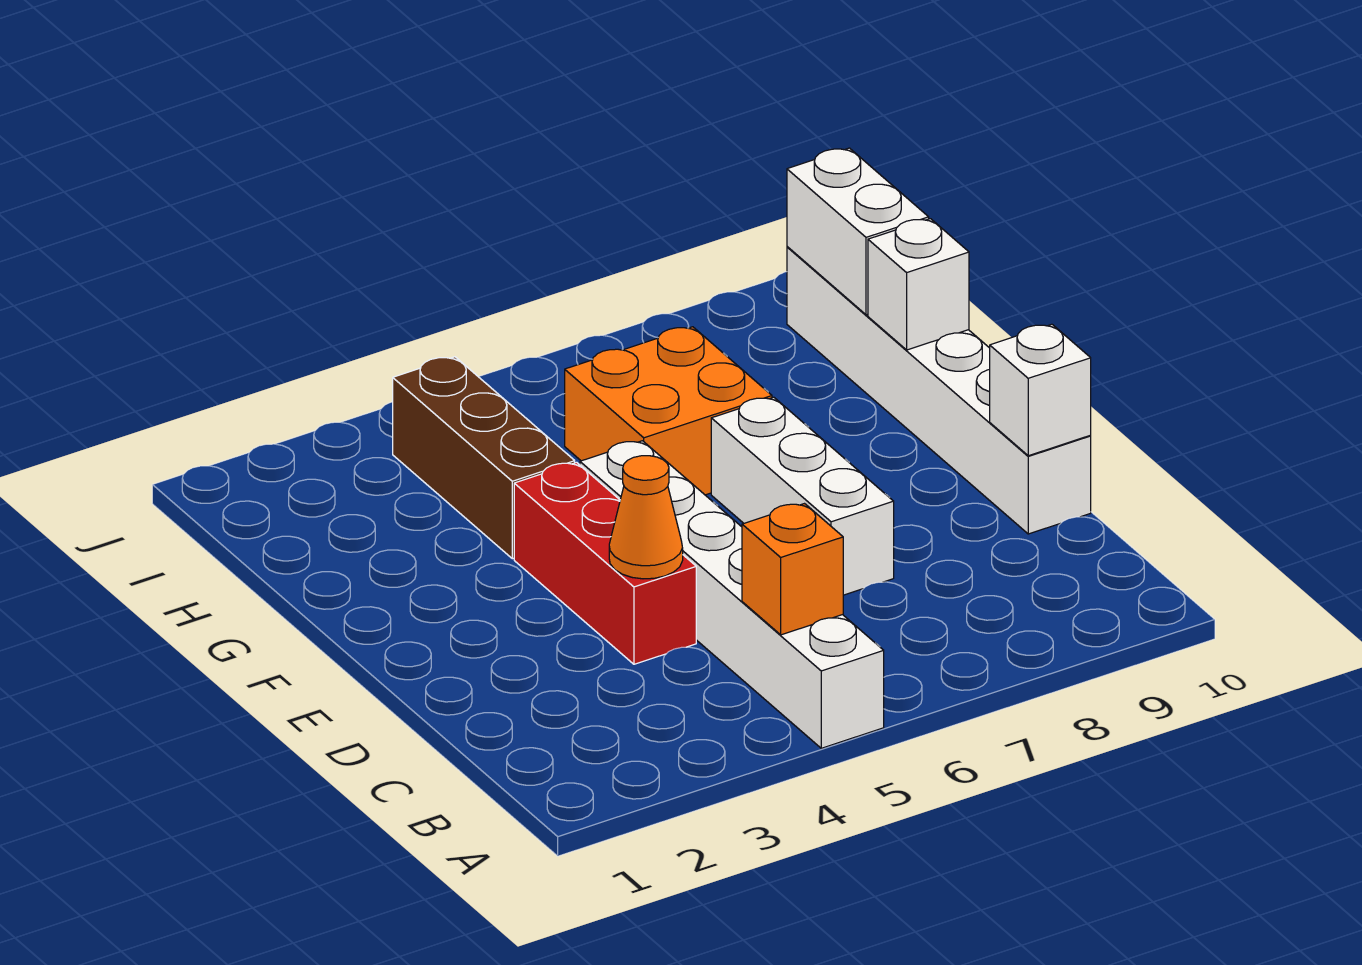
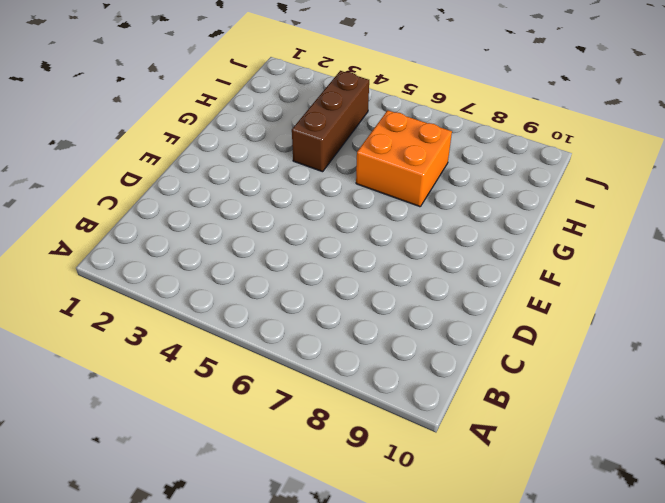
none -> white 1x6 brick [580,441,884,748]
none -> red 1x3 brick [514,462,696,664]

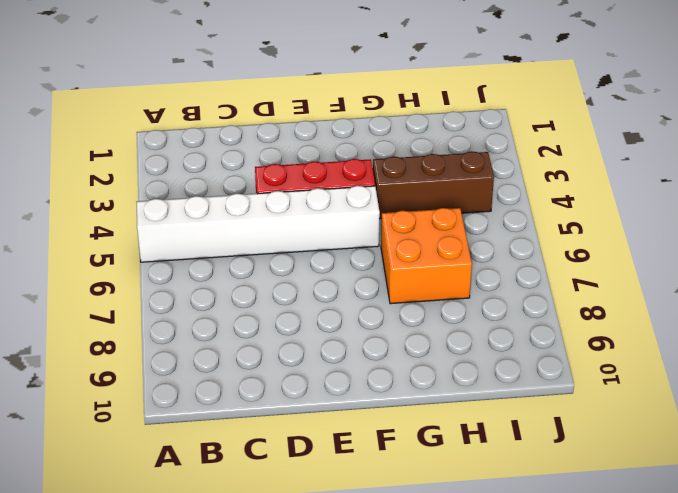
none -> white 1x3 brick [711,397,894,595]
none -> white 1x6 brick [787,247,1091,534]

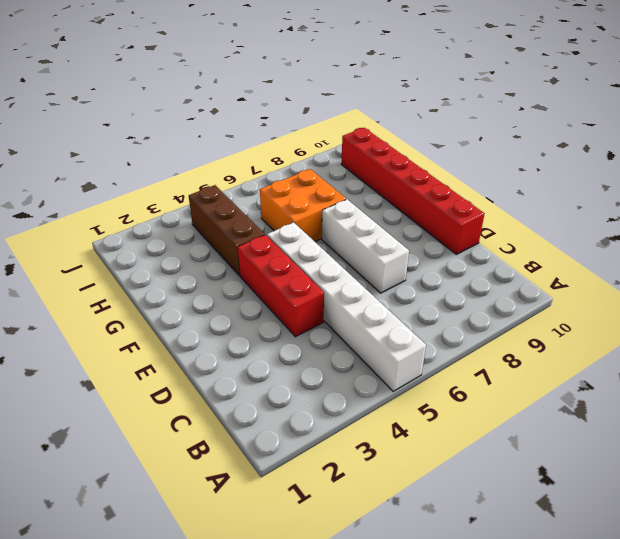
red 1x6 brick [341,128,484,254] -> white 1x6 brick [787,247,1091,534]
none -> orange 1x1 brick [742,504,843,635]
none -> orange 1x1 cone [609,456,683,579]

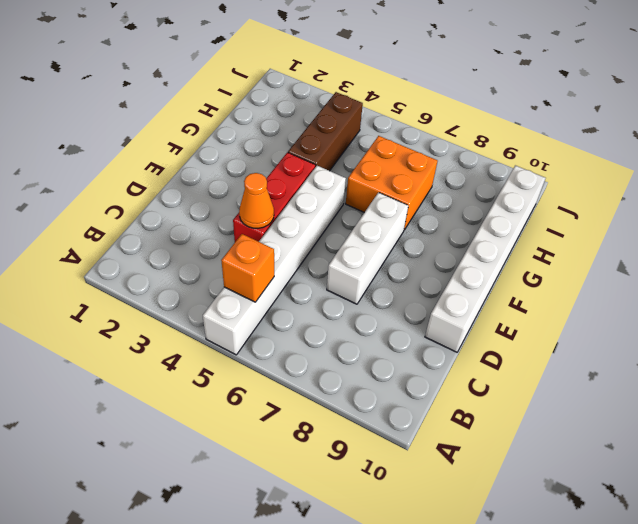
none -> white 1x1 brick [990,324,1091,456]
none -> white 1x1 brick [868,219,969,350]

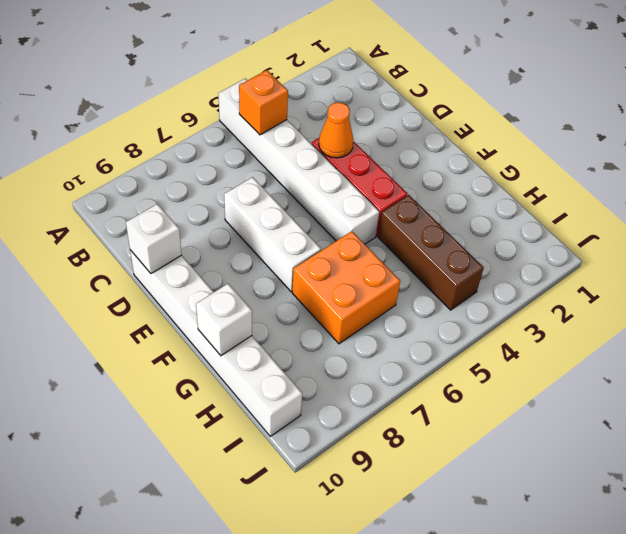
none -> white 1x2 brick [787,148,929,315]

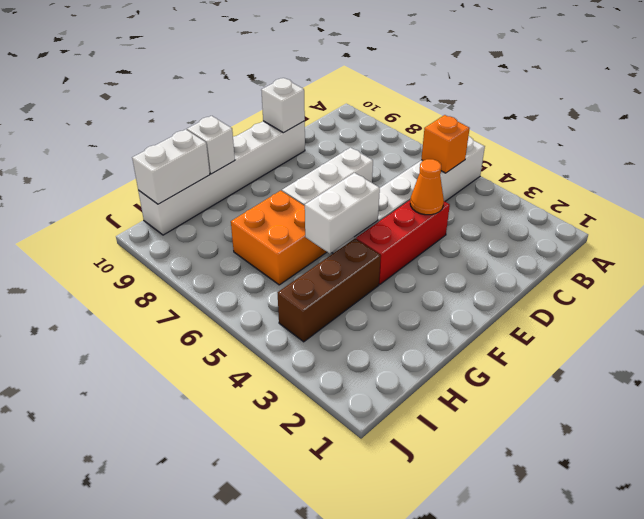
white 1x2 brick [305,173,380,254] -> none

